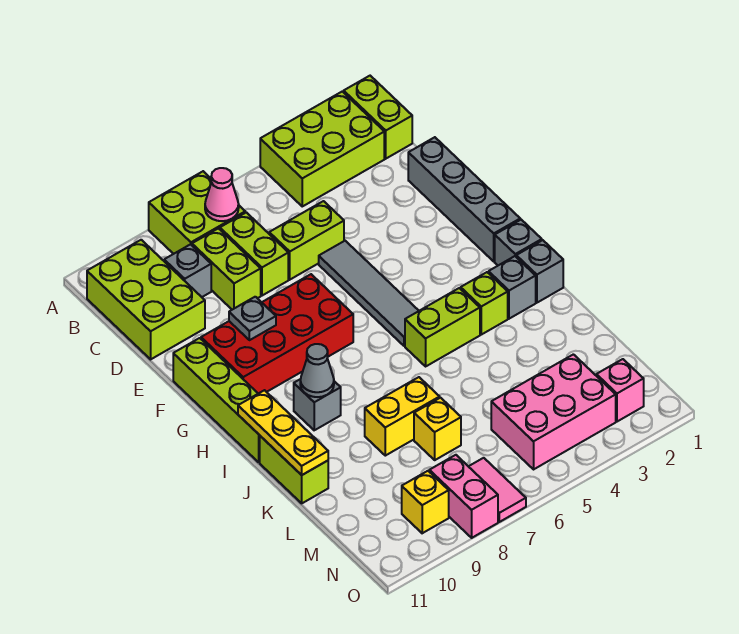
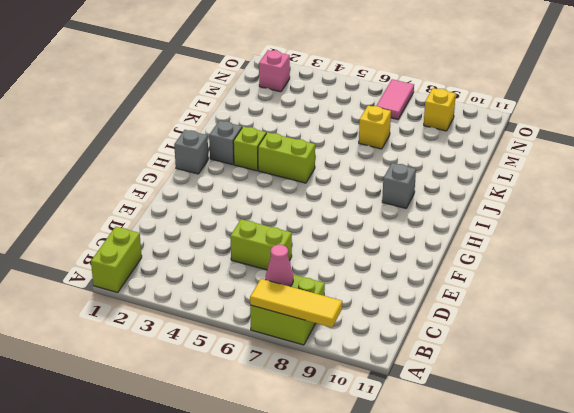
yellow 1x3 tile [250,279,342,327] -> none
none -> lime 2x3 brick [260,91,384,206]
none -> lime 2x3 brick [87,240,205,359]
none -> lime 1x2 brick [220,212,288,296]
none -> lime 1x2 brick [192,228,261,310]

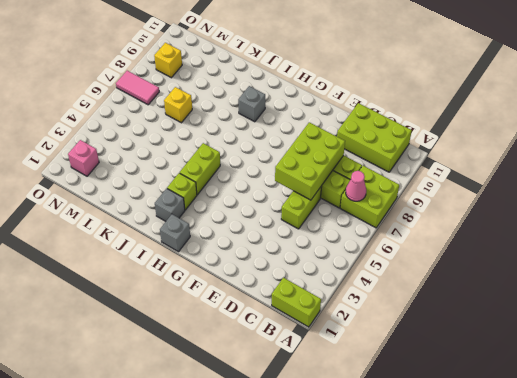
lime 2x3 brick [275,122,345,200] -> lime 2x3 brick moved to [260,91,384,206]
none -> grey 1x1 brick [164,244,211,297]
none -> grey 1x4 brick [408,137,520,261]
none -> grey 1x4 tile [319,241,419,346]
none -> red 2x4 brick [201,274,353,394]

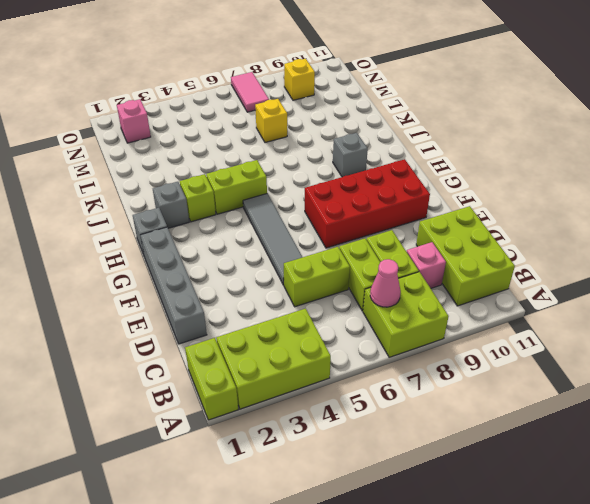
pink 1x1 brick [407,242,446,288] -> grey 1x1 brick [164,244,211,297]
none -> lime 1x4 brick [173,338,260,462]
none -> grey 1x1 brick [516,240,563,303]
none -> lime 1x2 brick [260,436,328,503]
none -> yellow 1x2 brick [365,377,440,456]

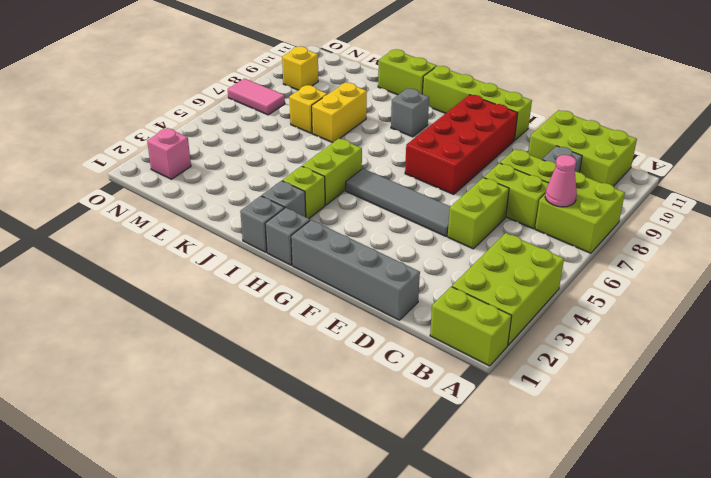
none -> pink 2x3 brick [491,354,616,469]
none -> pink 1x2 brick [429,455,498,538]
none -> grey 1x1 plate [229,297,276,340]
none -> grey 1x1 cone [300,344,334,397]

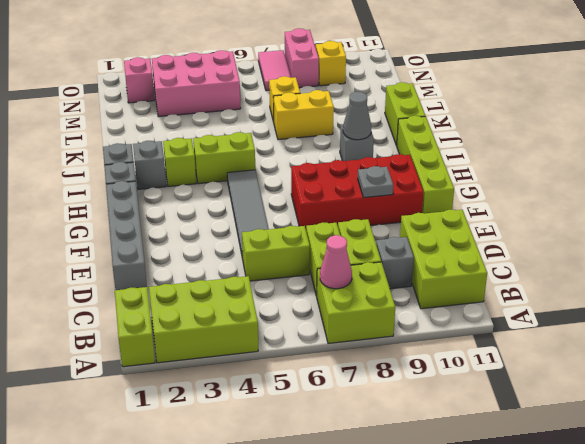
none -> yellow 1x3 plate [238,390,328,475]

